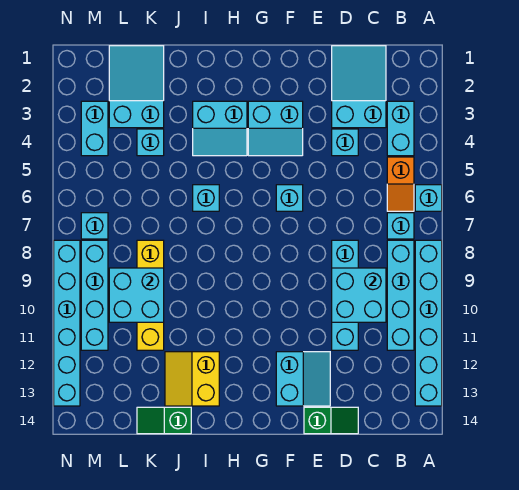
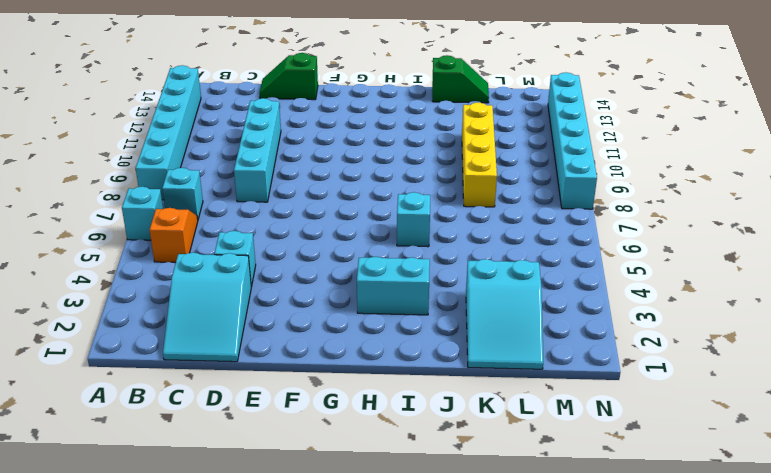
none -> cyan 1x2 brick [387,101,414,156]
none -> cyan 1x4 brick [387,240,414,350]
none -> cyan 2x2 slope [276,352,330,406]

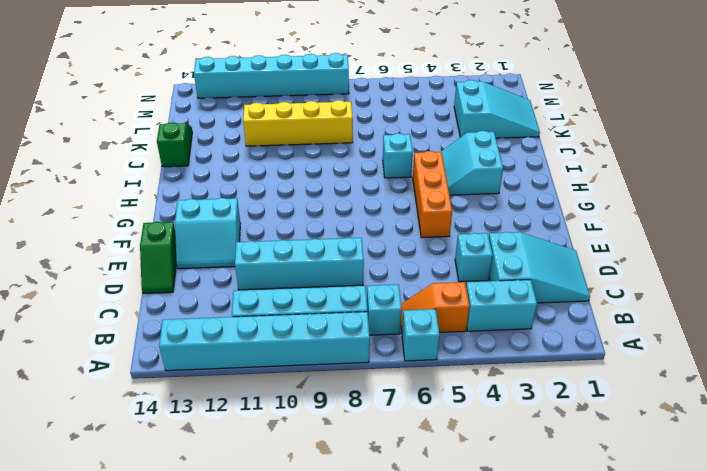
orange 1x3 brick [413,151,452,238] -> none
none -> cyan 2x2 slope [248,101,303,156]
none -> cyan 1x1 brick [276,185,303,211]
none -> yellow 2x2 slope [165,352,219,406]

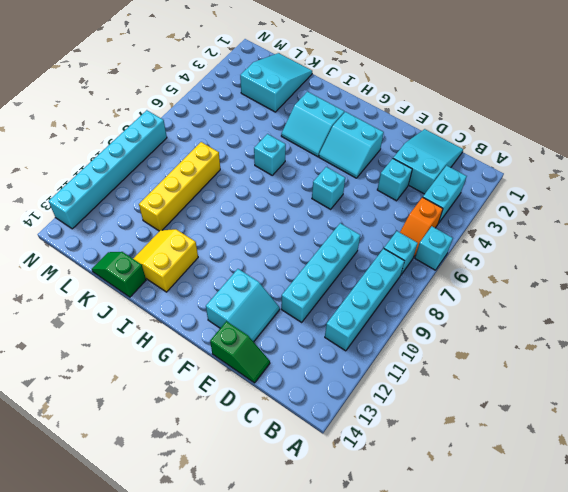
none -> cyan 1x6 brick [415,240,442,406]
none -> cyan 1x1 brick [137,129,164,156]
none -> cyan 1x2 brick [81,101,108,156]

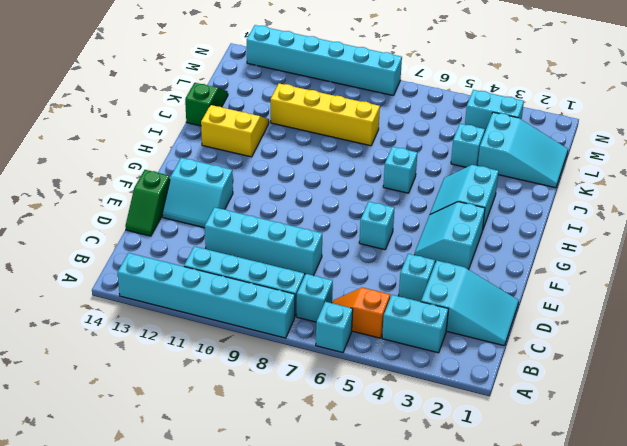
none -> cyan 1x1 brick [81,213,108,239]
none -> cyan 1x4 brick [81,240,108,350]
none -> cyan 2x2 brick [332,268,386,322]

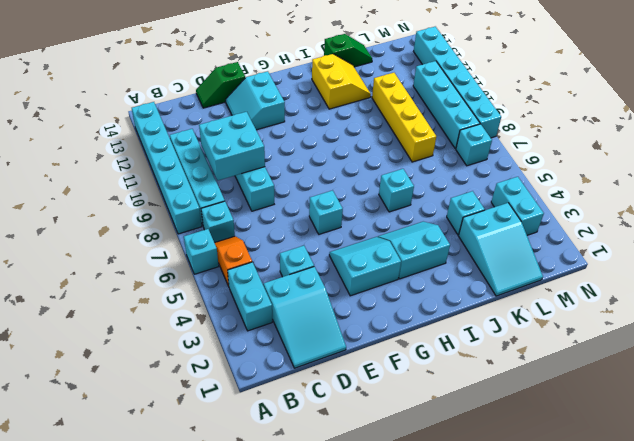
none -> cyan 2x2 brick [109,268,164,322]

